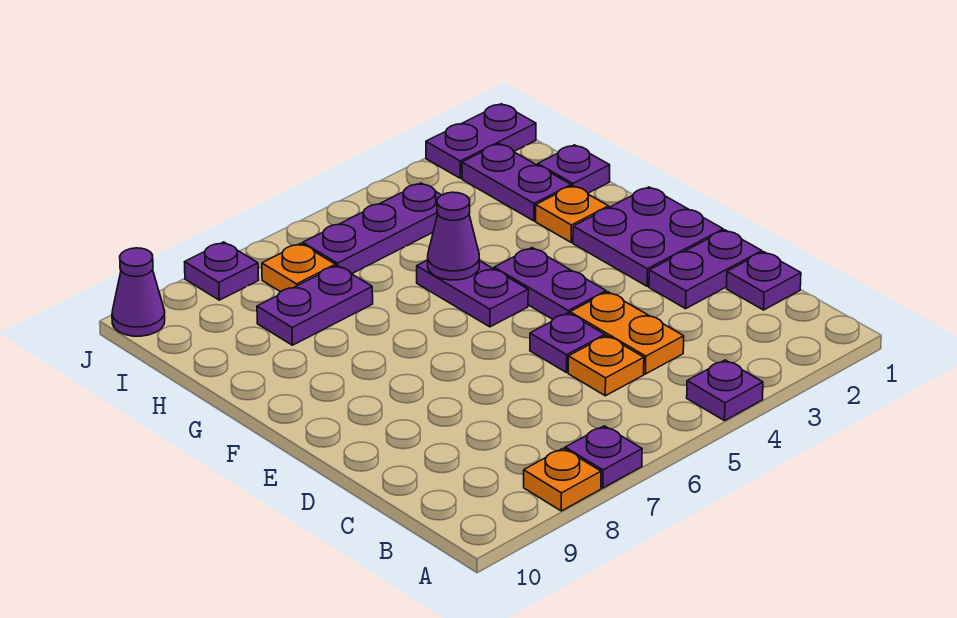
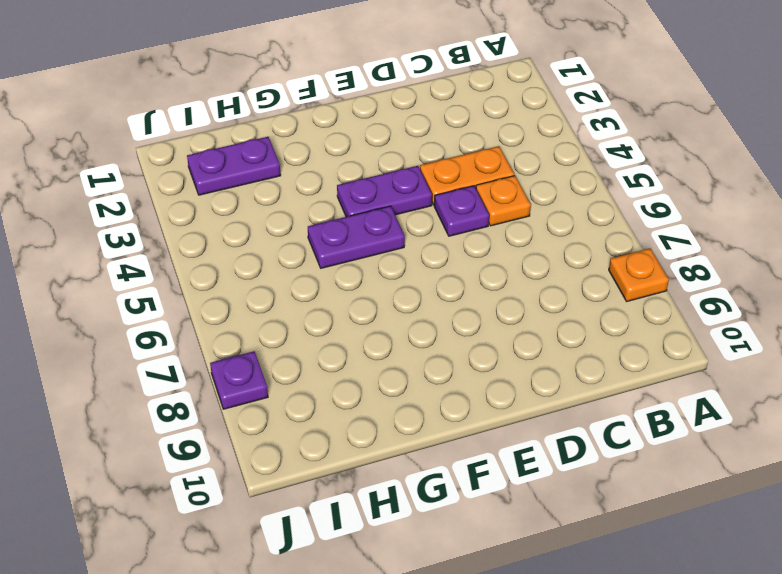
none -> purple 1x1 plate [687,360,763,421]
none -> purple 1x1 plate [565,426,642,488]
none -> purple 1x1 plate [727,252,801,310]

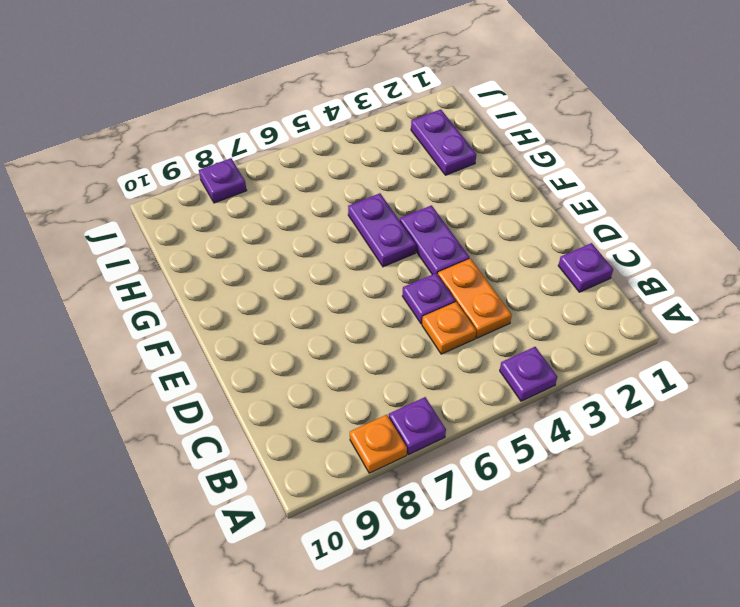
none -> purple 1x2 plate [649,230,762,309]
none -> purple 2x2 plate [573,187,723,286]
none -> orange 1x1 plate [536,186,609,242]

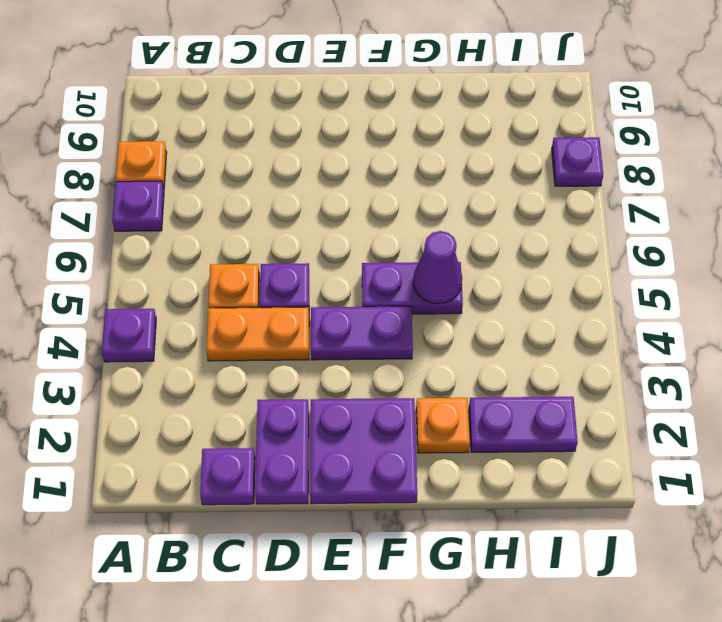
none -> purple 1x1 plate [538,145,610,193]
none -> purple 1x2 plate [257,265,373,345]
none -> purple 1x3 plate [303,183,441,274]

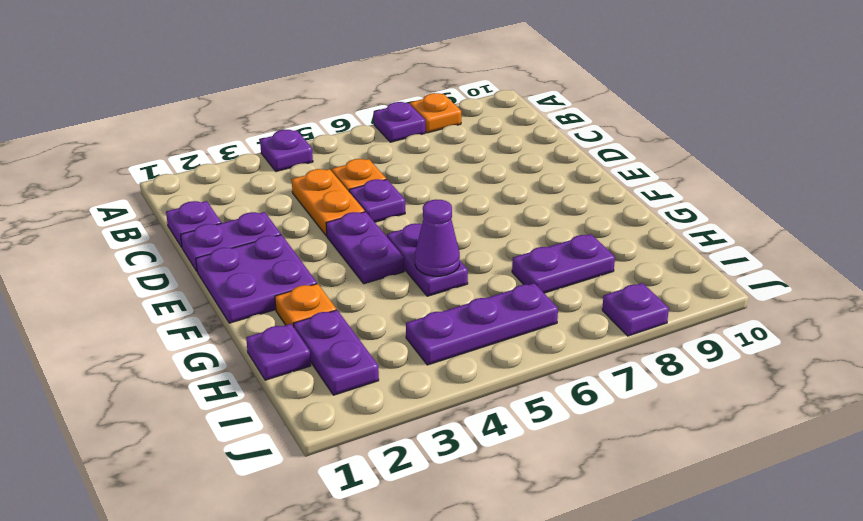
none -> orange 1x1 plate [262,243,336,292]
none -> purple 1x2 plate [426,104,536,178]
none -> purple 1x1 cone [112,248,165,336]

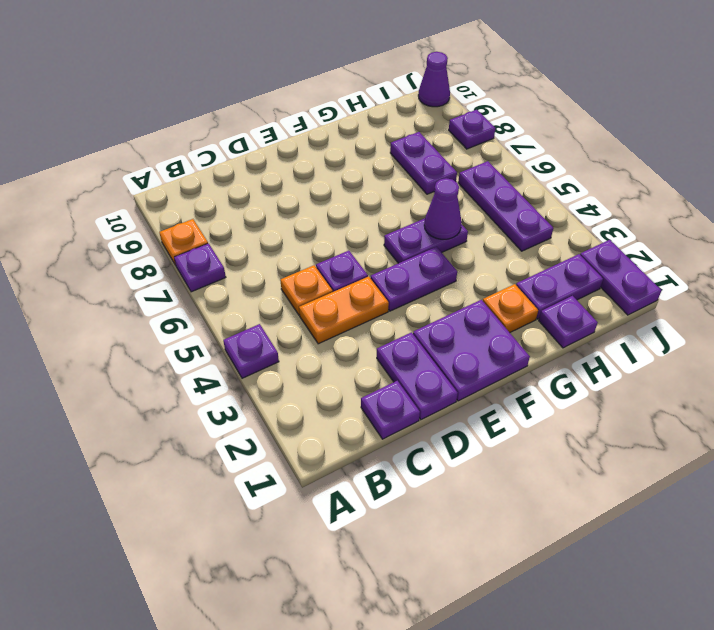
none -> orange 1x1 plate [262,243,336,292]

